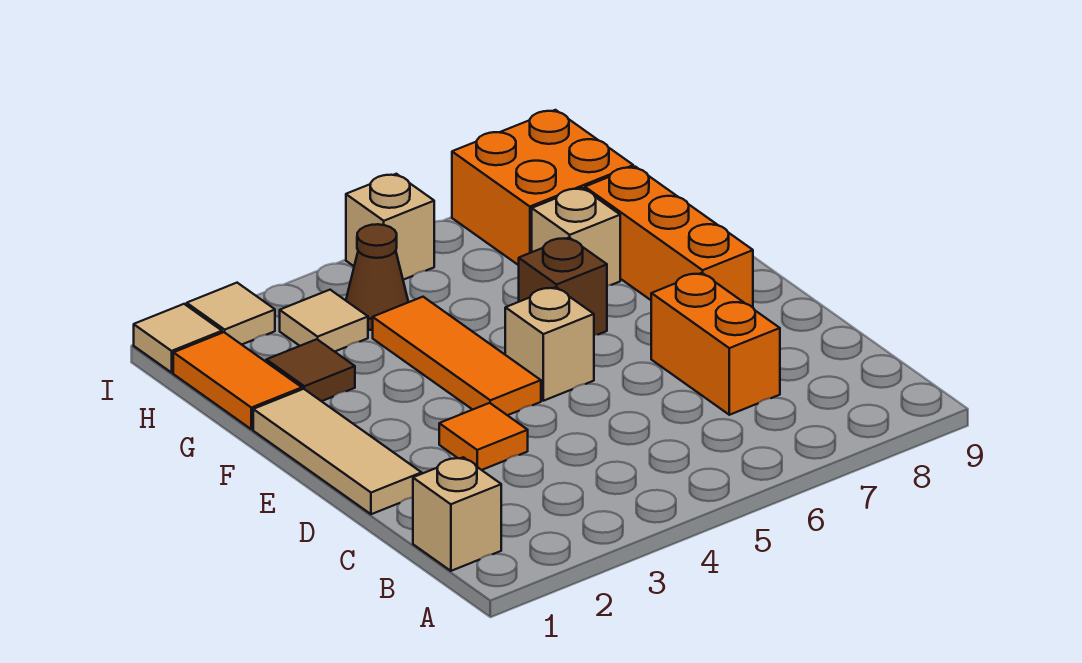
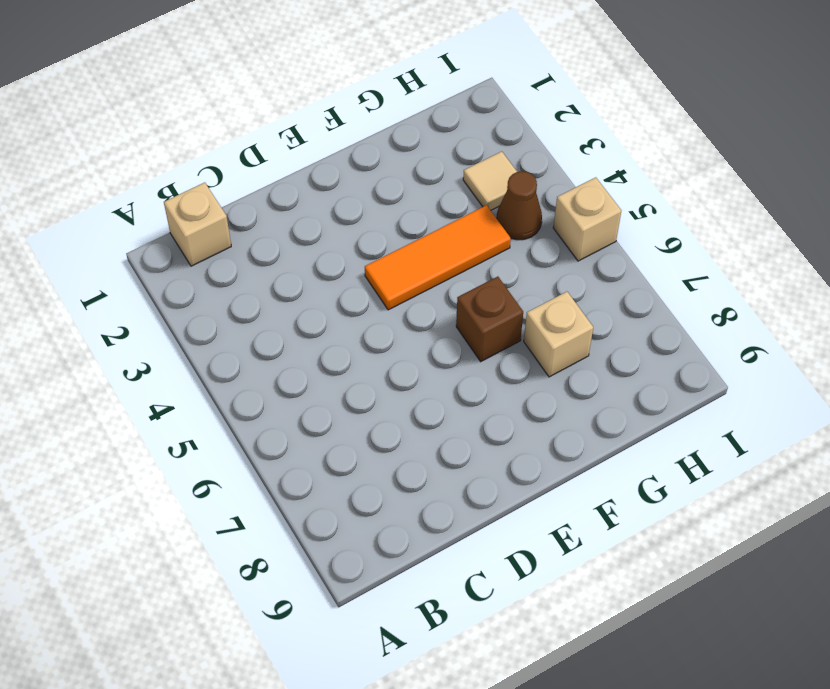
none -> orange 1x2 brick [651,273,780,415]
none -> tan 1x3 tile [253,389,422,514]
none -> orange 1x1 tile [439,403,528,470]

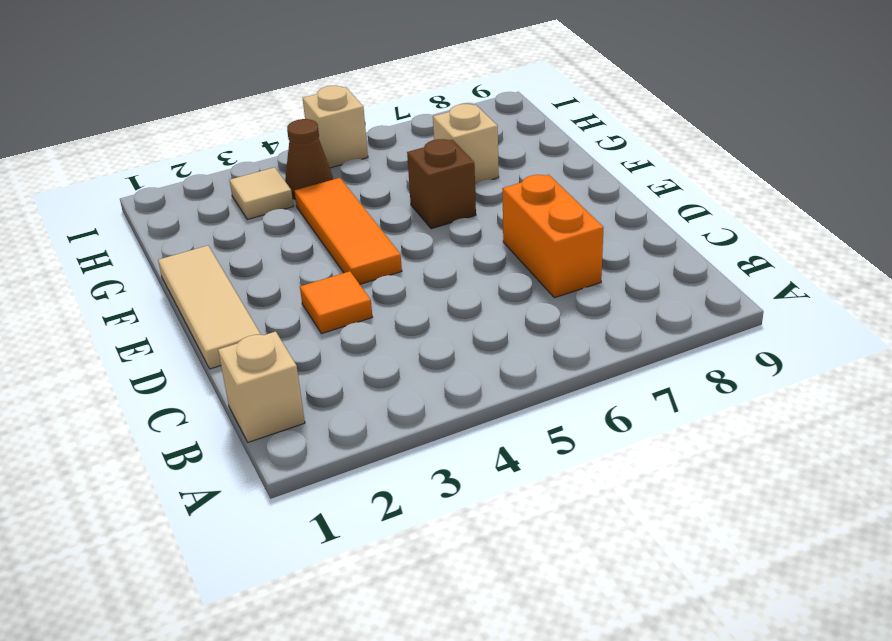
none -> tan 1x1 brick [505,287,594,401]
none -> orange 1x3 brick [585,167,753,307]
none -> orange 1x2 tile [173,332,302,429]

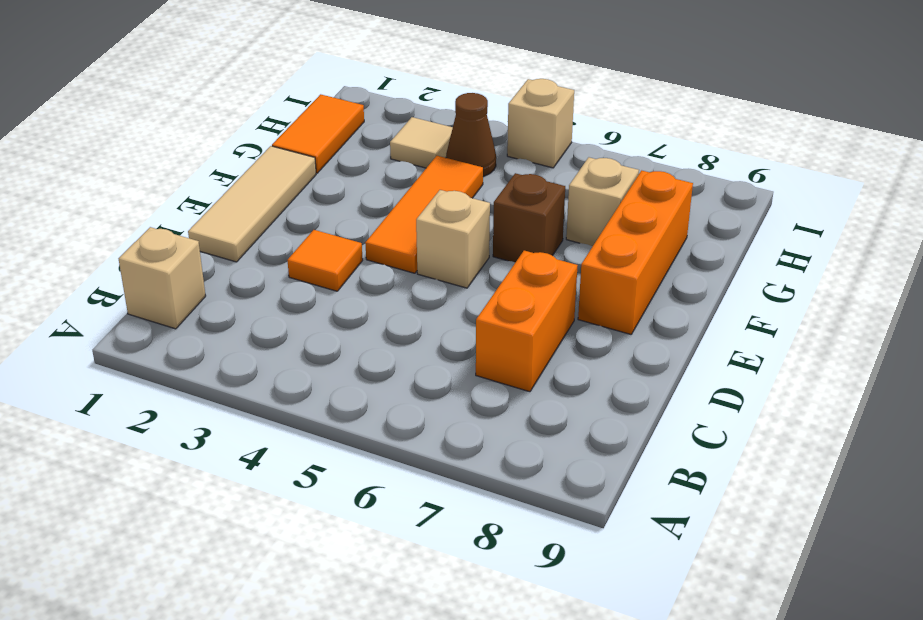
none -> brown 1x1 tile [266,339,355,401]
none -> orange 2x2 brick [452,110,633,265]
none -> tan 1x1 tile [134,304,222,373]

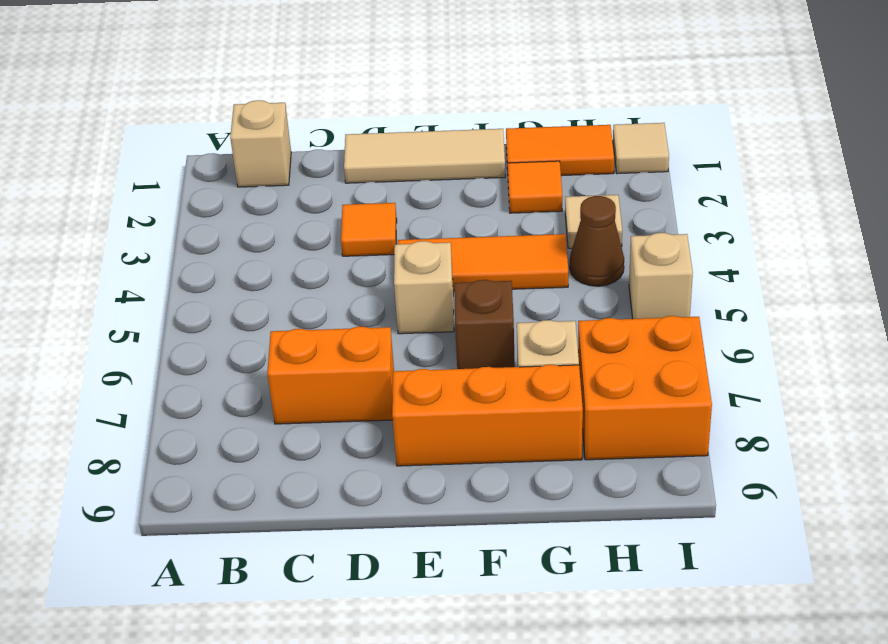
orange 1x1 tile [508,161,562,213] -> brown 1x1 tile [266,339,355,401]
none -> tan 1x1 tile [187,283,275,345]

